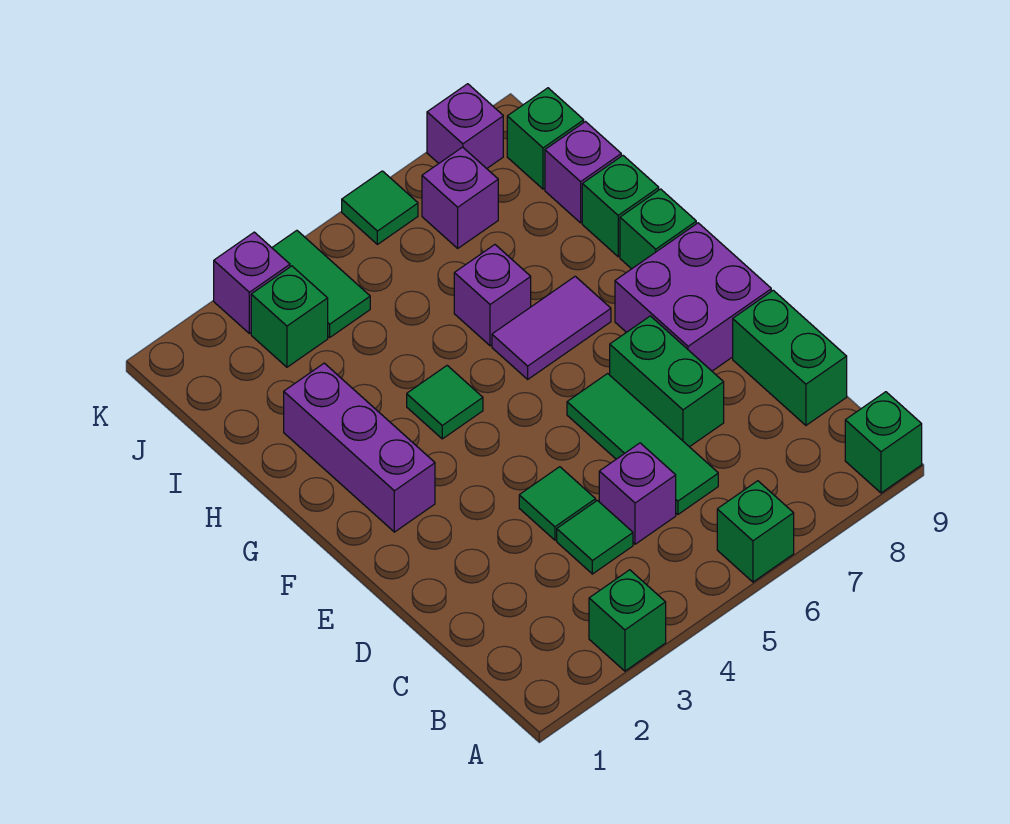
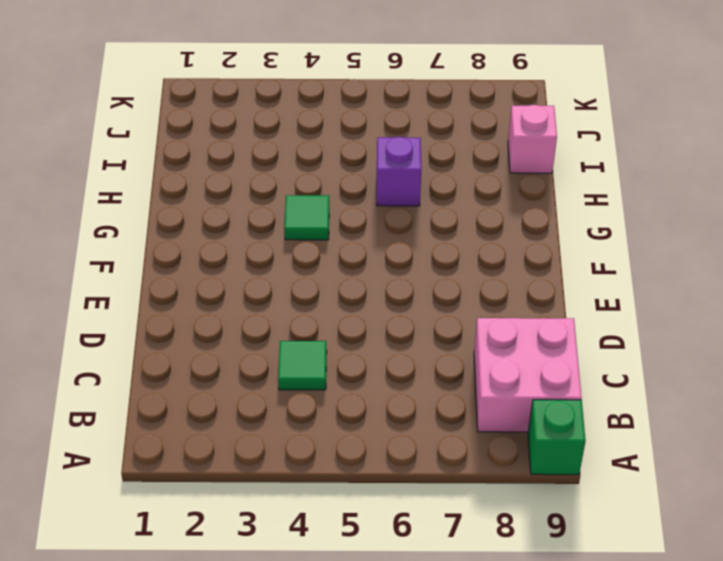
pink 2x2 brick [474,318,582,432] -> green 1x2 brick [733,290,847,425]
pink 1x1 brick [508,105,557,173] -> purple 1x1 brick [545,122,621,223]
none -> green 1x1 brick [589,570,666,671]
none -> green 1x1 brick [717,481,794,582]
none -> purple 1x1 brick [599,443,676,544]

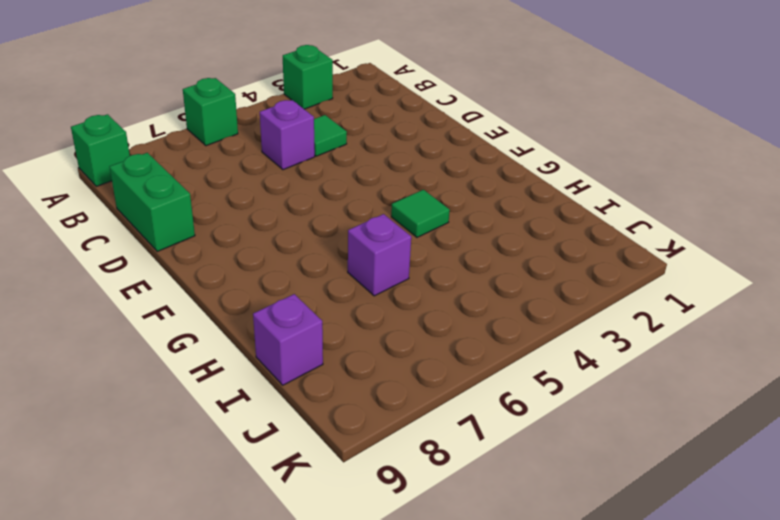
none -> green 1x3 tile [567,374,718,514]
none -> green 1x1 tile [519,467,596,540]
none -> green 1x2 brick [610,316,724,447]

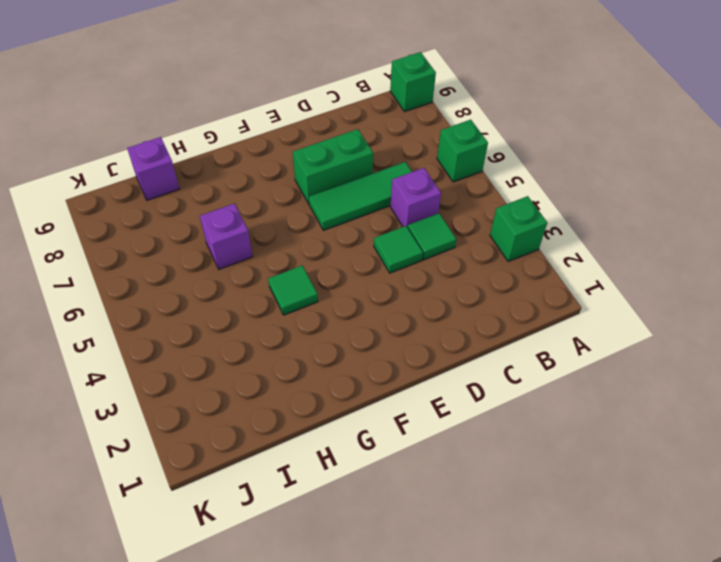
none -> green 1x2 brick [733,290,847,425]
none -> purple 2x2 brick [615,223,771,371]
none -> purple 1x3 brick [284,363,435,532]

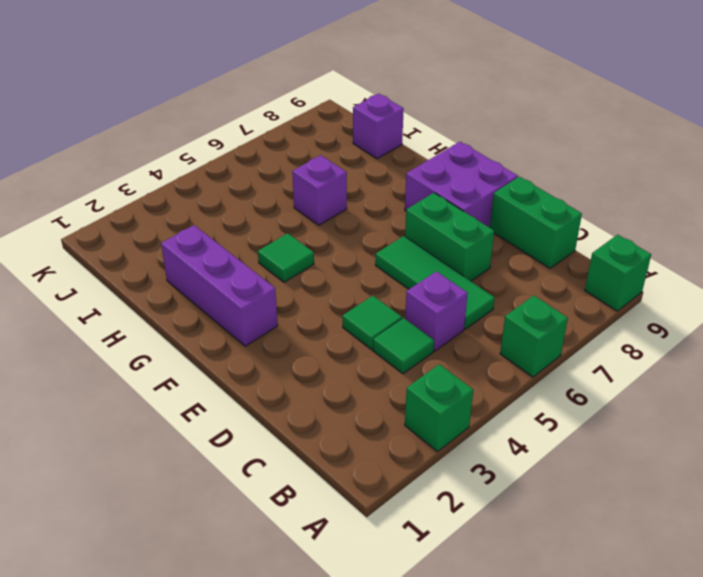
none -> purple 1x2 tile [492,276,611,379]
none -> green 1x1 brick [620,189,696,269]
none -> green 1x1 brick [582,156,659,257]

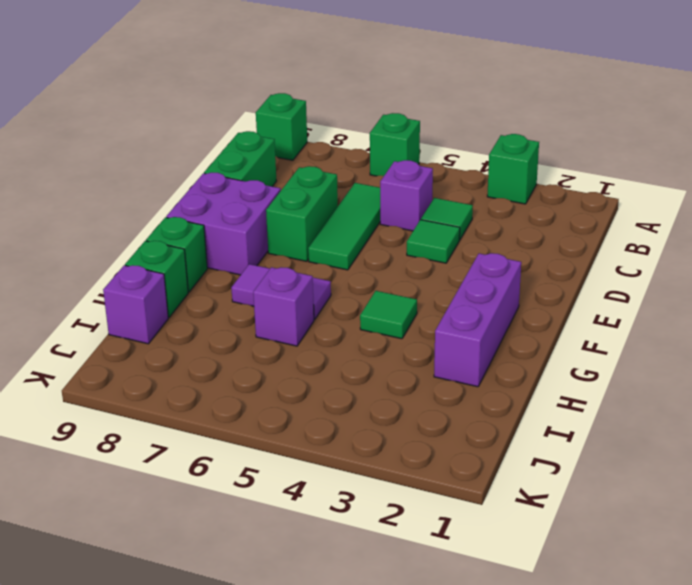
none -> green 1x1 brick [251,266,328,367]
none -> green 1x2 tile [272,231,370,337]
none -> purple 1x1 brick [422,147,498,248]

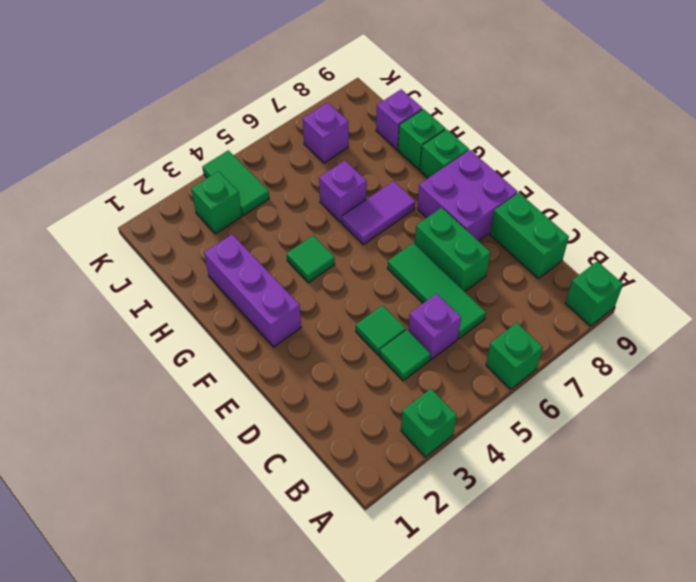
none -> green 1x1 brick [507,88,584,189]
none -> purple 1x1 brick [214,232,290,333]
none -> green 1x1 tile [342,171,418,244]

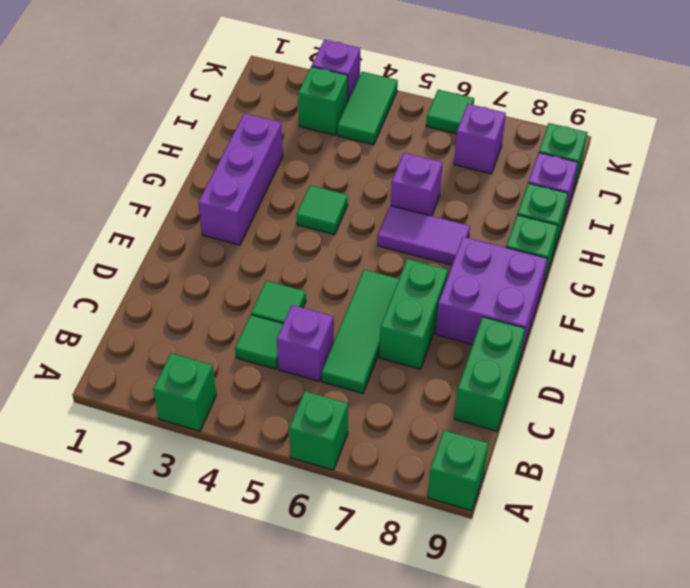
none -> purple 1x1 brick [427,84,503,169]

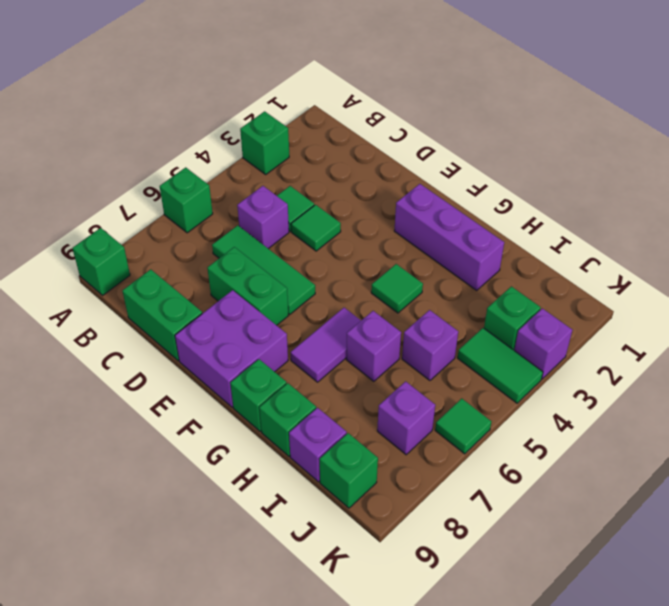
purple 1x1 brick [402,310,458,380] -> purple 1x1 brick moved to [427,84,503,169]

